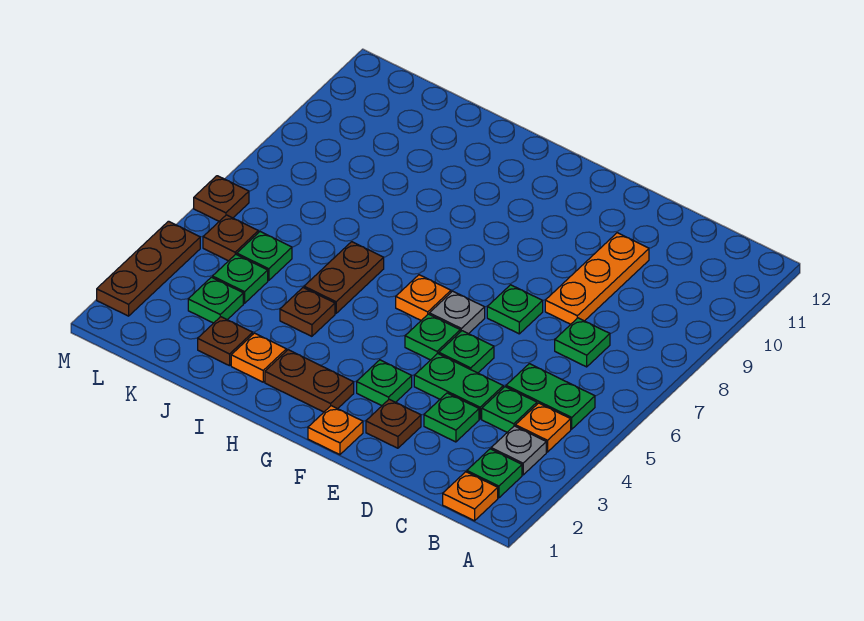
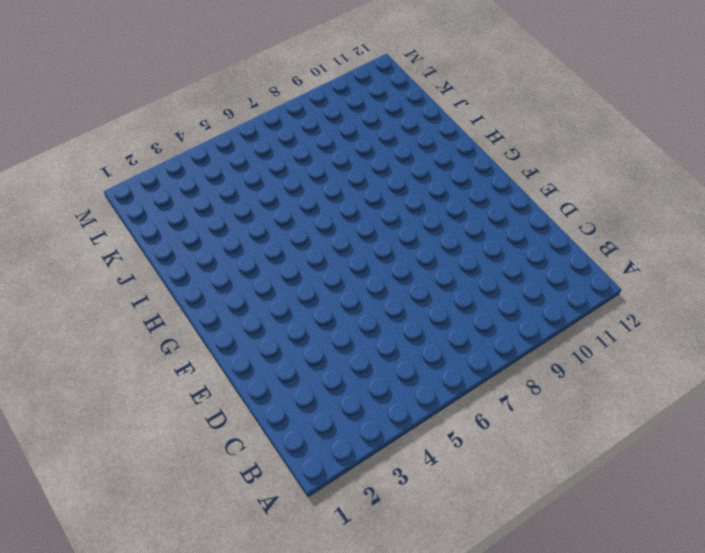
none -> orange 1x1 plate [443,472,498,521]
none -> green 1x1 plate [467,449,522,498]
none -> grey 1x1 plate [491,426,546,475]

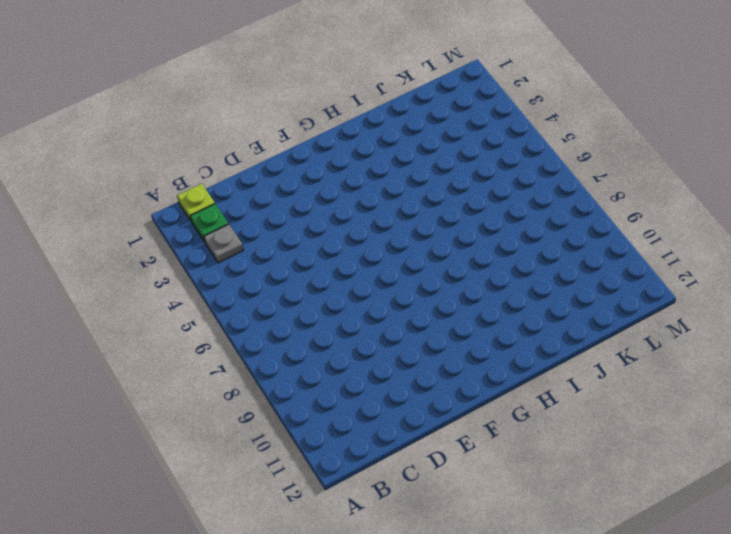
lime 1x1 plate [177,184,215,221] -> orange 1x1 plate [443,472,498,521]
none -> orange 1x1 plate [515,403,571,452]
none -> green 1x2 plate [506,364,595,429]
none -> green 1x1 plate [482,387,537,432]

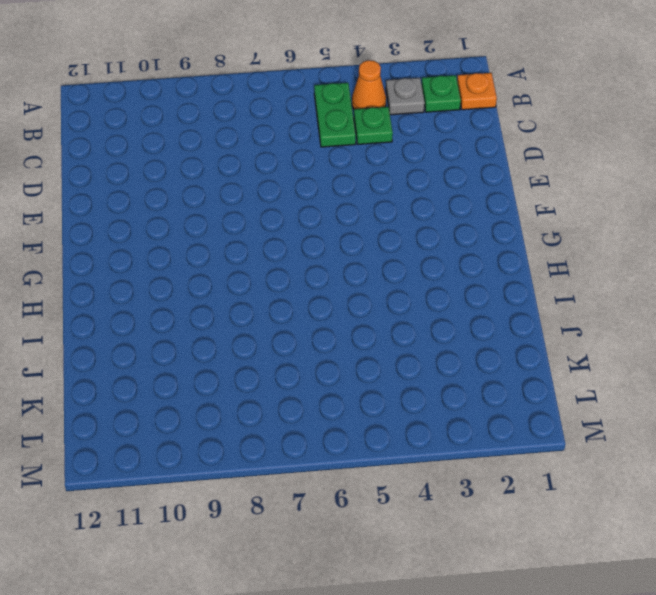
orange 1x1 cone [352,60,386,109] -> orange 1x1 plate [515,403,571,452]
none -> green 1x1 plate [555,318,610,367]
none -> green 1x1 plate [424,393,479,442]
none -> green 1x2 plate [414,353,503,419]

